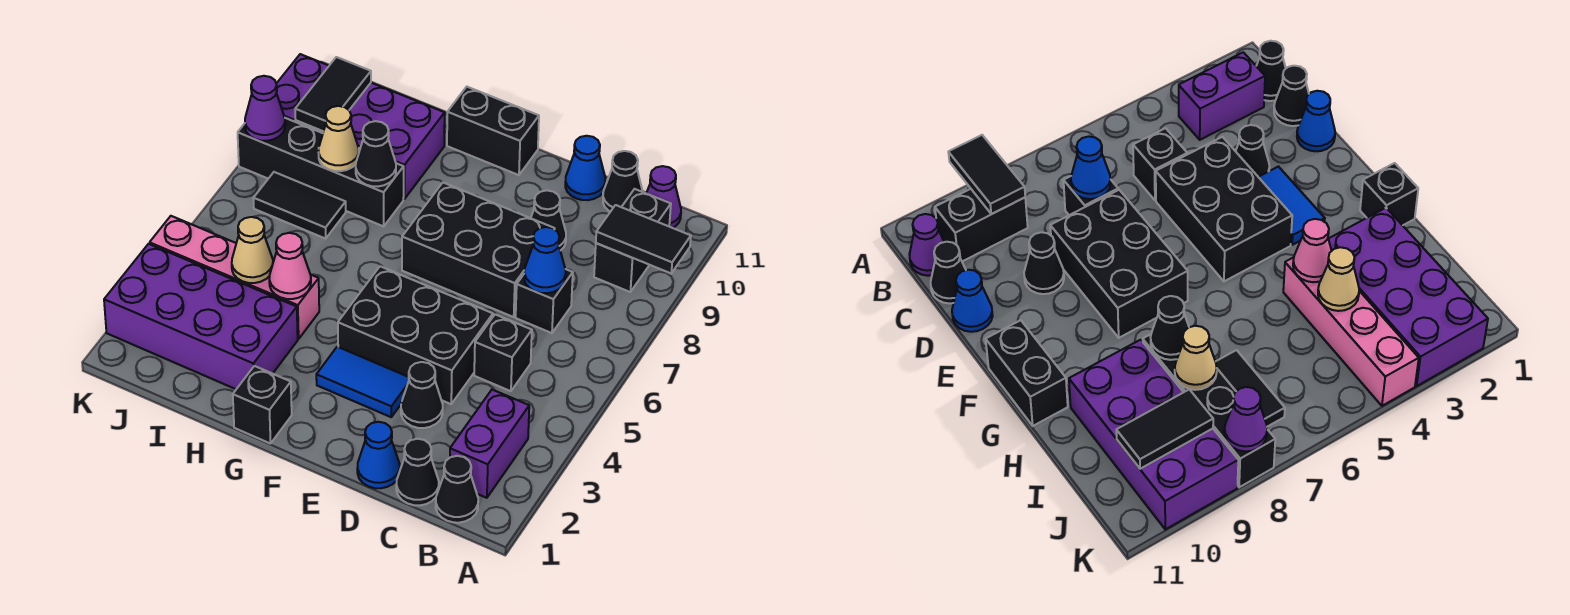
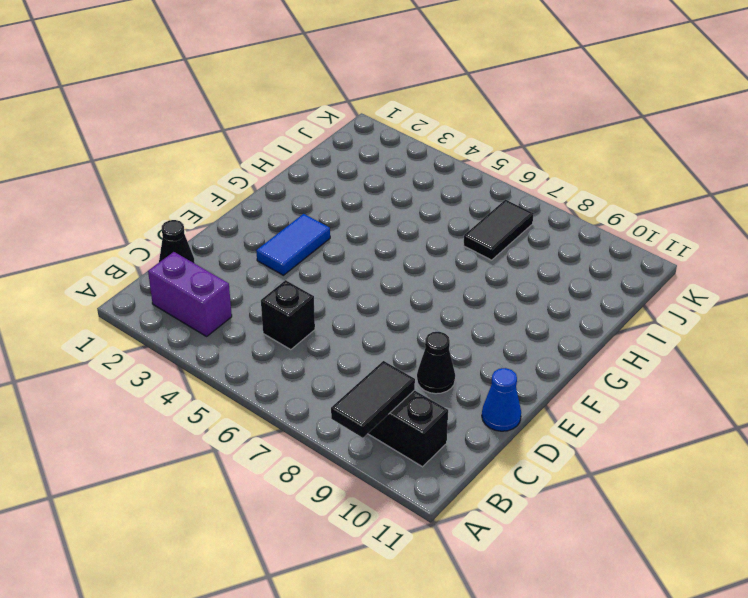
none -> black 1x1 cone [436,456,478,523]
none -> purple 1x1 cone [646,166,681,228]
none -> black 1x1 brick [516,269,573,333]
none -> black 1x1 cone [603,151,643,212]

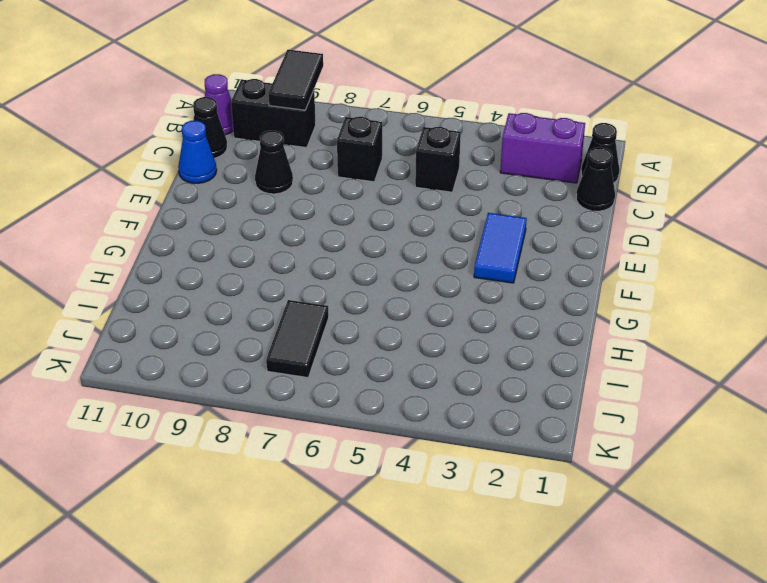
none -> blue 1x1 cone [357,422,400,488]
none -> black 1x1 cone [401,362,443,428]
none -> black 2x3 brick [338,266,493,404]
none -> black 2x3 brick [402,183,555,317]

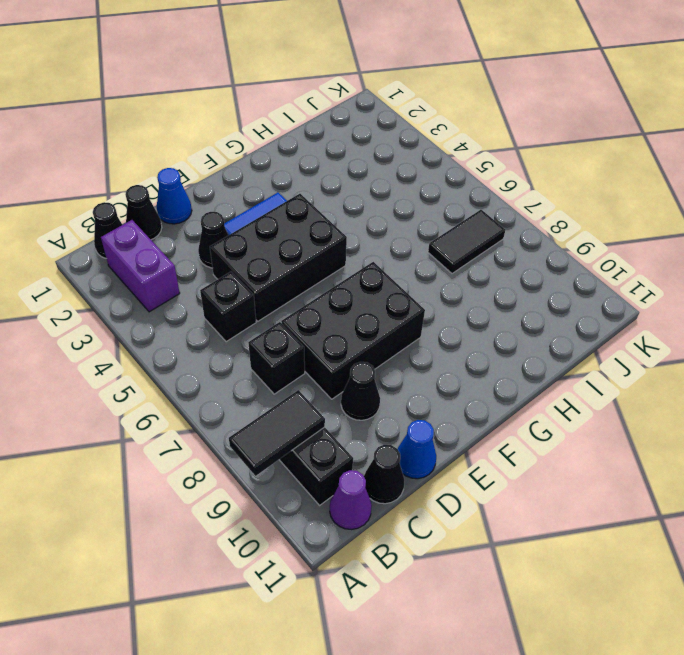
none -> black 1x2 brick [447,87,539,175]
none -> black 1x1 brick [233,366,292,444]
none -> purple 2x4 brick [104,244,298,389]
none -> pink 1x4 brick [150,216,319,339]

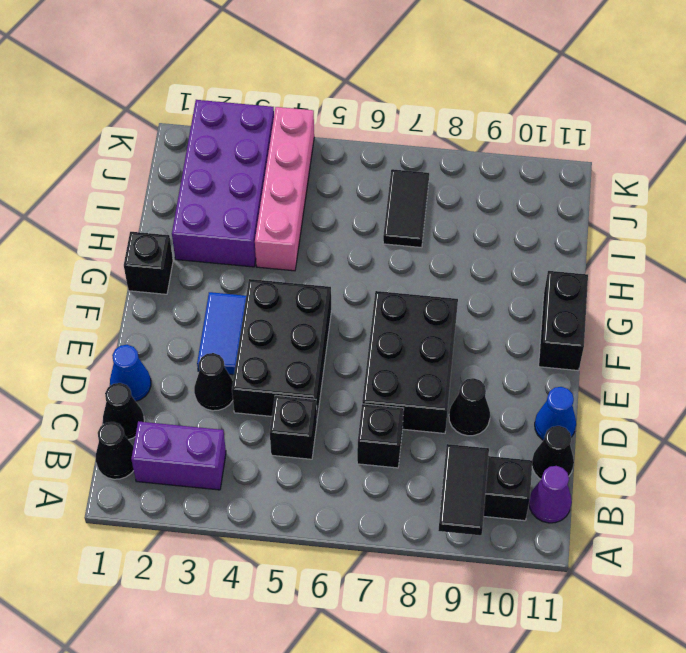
none -> black 1x4 brick [238,118,404,226]
none -> purple 2x4 brick [276,54,445,199]
none -> blue 1x1 cone [524,227,566,293]
none -> pink 1x1 cone [269,233,311,299]

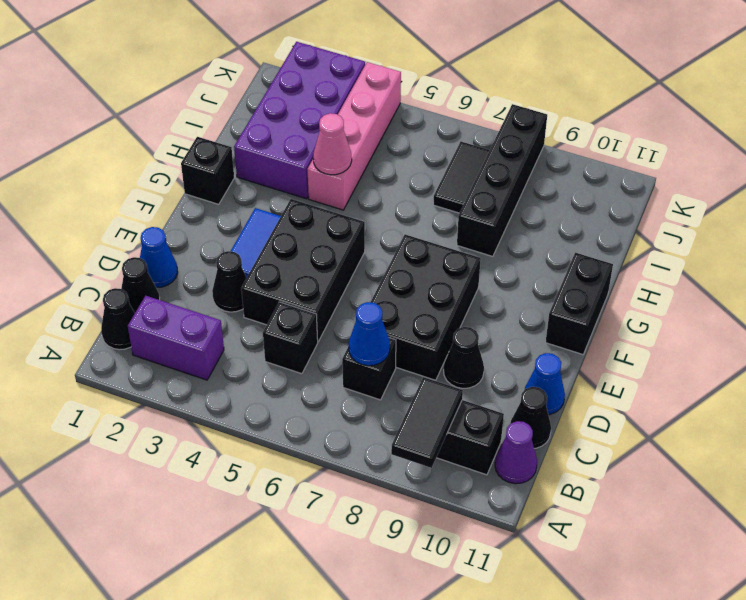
none -> purple 2x4 brick [276,54,445,199]
none -> black 1x1 cone [356,121,396,187]
none -> tan 1x1 cone [232,217,273,283]
none -> tan 1x1 cone [319,106,359,171]

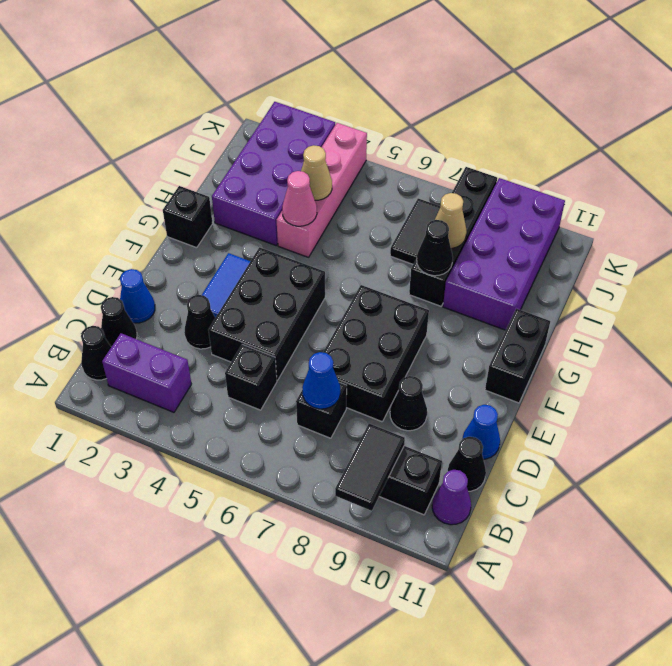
none -> black 1x2 tile [295,57,371,131]
none -> purple 1x1 cone [245,76,285,141]

